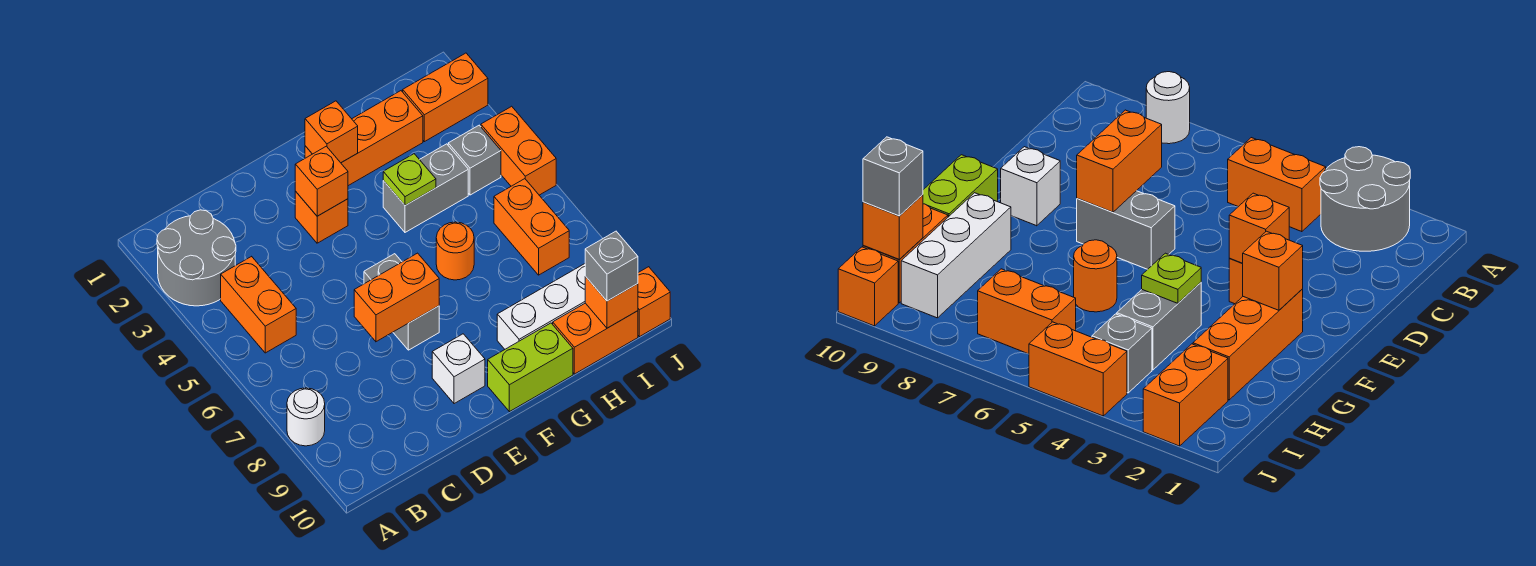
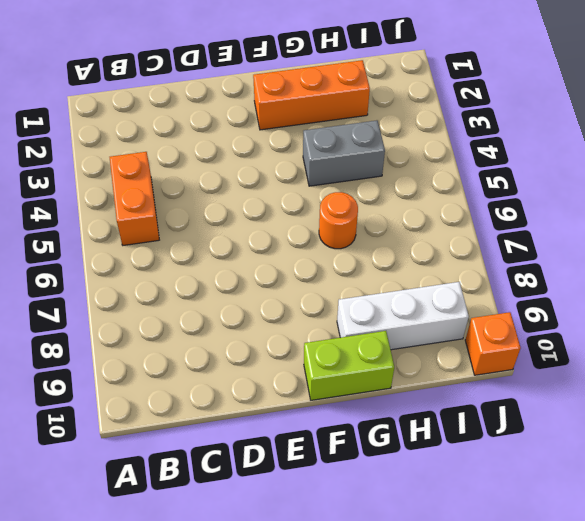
none -> grey 2x2 round brick [157,210,236,306]
none -> white 1x1 round brick [287,388,325,446]
none -> orange 1x1 brick [295,191,348,243]

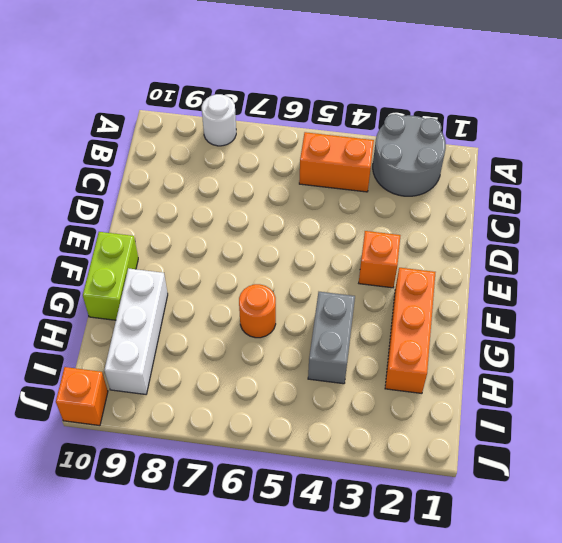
none -> grey 1x2 brick [364,254,439,350]
none -> white 1x1 brick [432,334,485,404]
none -> orange 1x2 brick [553,303,638,374]

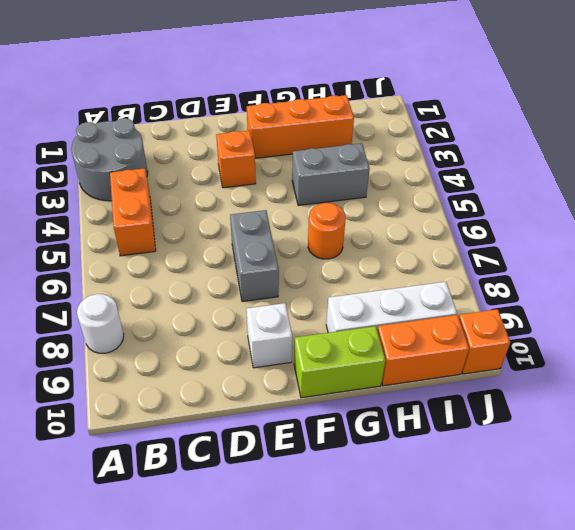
none -> orange 1x2 brick [403,53,488,142]
none -> grey 1x1 brick [448,125,501,195]
none -> orange 1x2 brick [494,179,569,275]

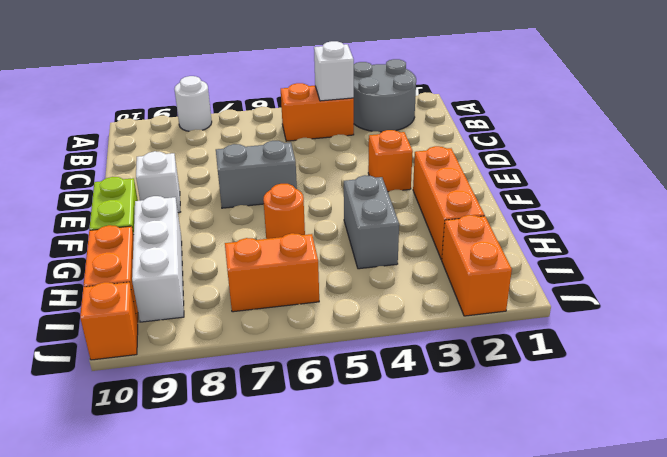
white 1x1 brick [314,41,354,101] -> none
none -> grey 1x1 brick [448,125,501,195]
none -> orange 1x2 brick [481,106,556,195]
none -> orange 1x2 brick [354,253,439,342]

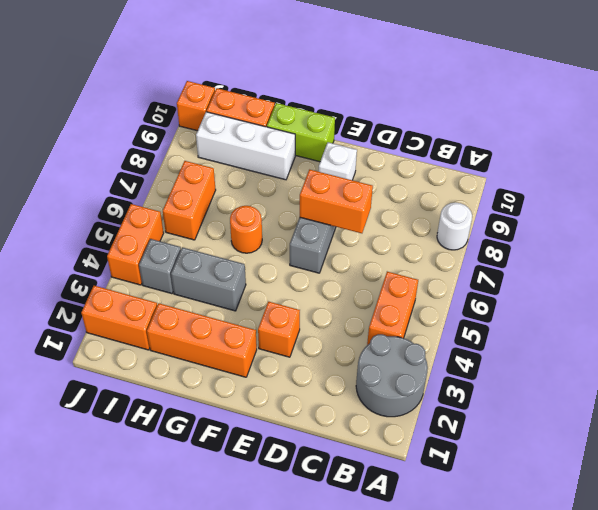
none -> orange 1x1 brick [295,146,348,216]
none -> orange 1x1 brick [305,101,358,163]
none -> lime 1x1 plate [383,154,436,205]

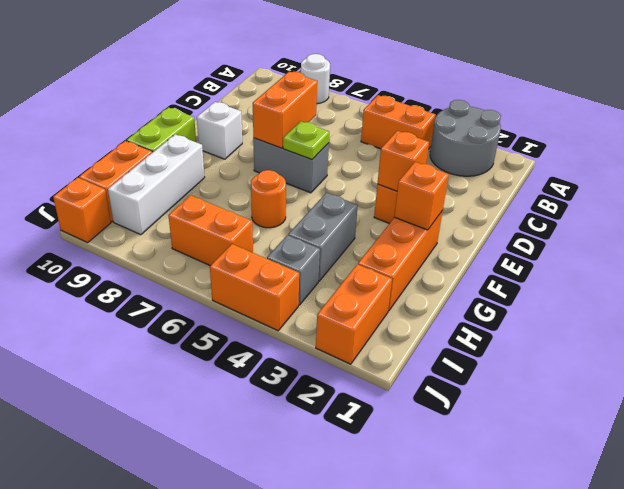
lime 1x1 plate [283,121,329,160] -> lime 1x1 plate moved to [383,154,436,205]
none -> orange 1x1 brick [585,276,638,328]
none -> grey 1x1 brick [585,231,638,301]

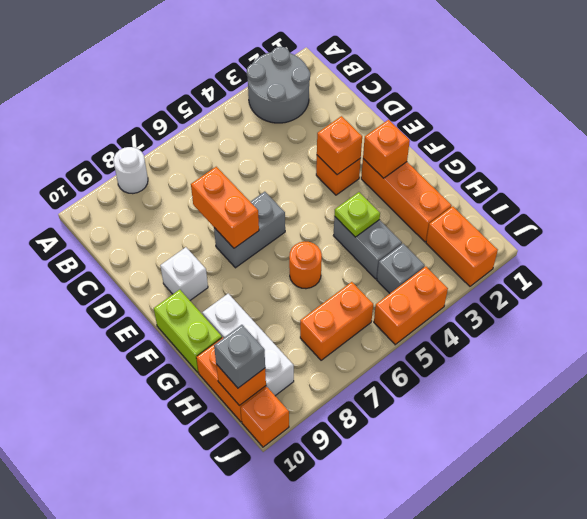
none -> orange 1x2 brick [221,256,296,353]

